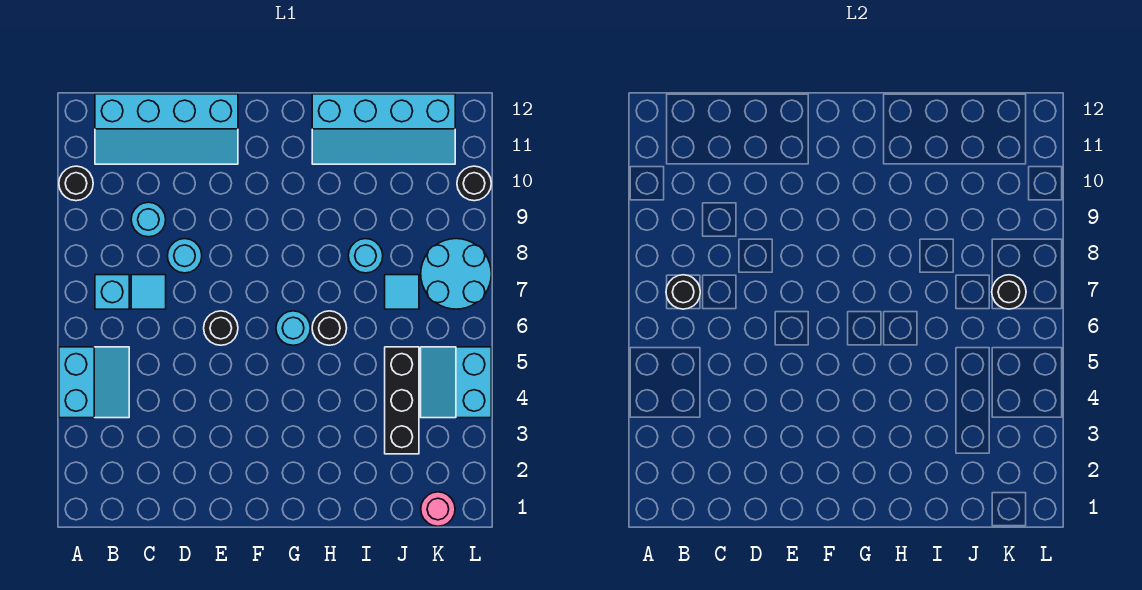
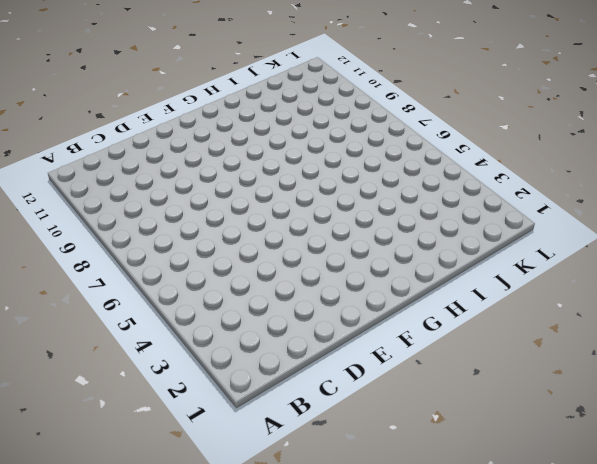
none -> cyan 2x2 slope [59,347,129,418]
none -> black 1x1 round brick [59,166,93,201]
none -> cyan 1x1 brick [95,275,129,309]

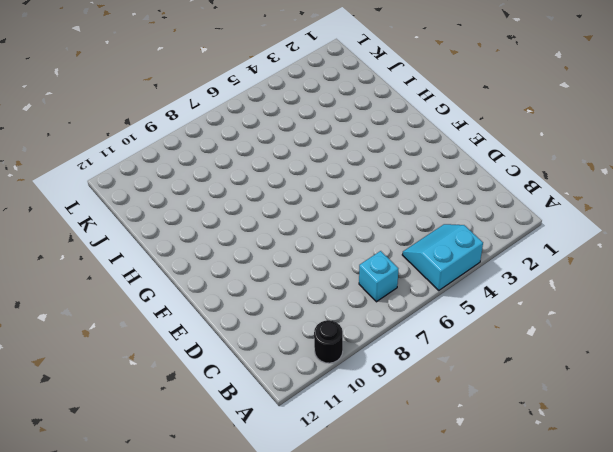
none -> cyan 2x4 slope [95,94,238,164]
none -> cyan 1x1 tile [131,275,166,309]
none -> cyan 1x1 round brick [131,202,166,237]

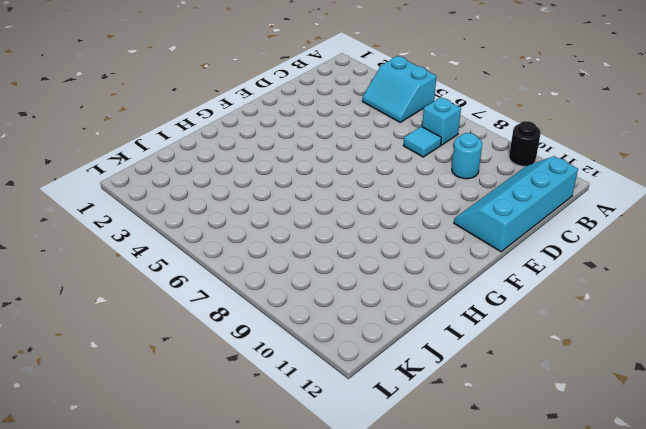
none -> cyan 1x1 round brick [167,239,202,273]
none -> black 1x1 round brick [204,311,238,345]
none -> cyan 1x1 round brick [276,311,310,345]

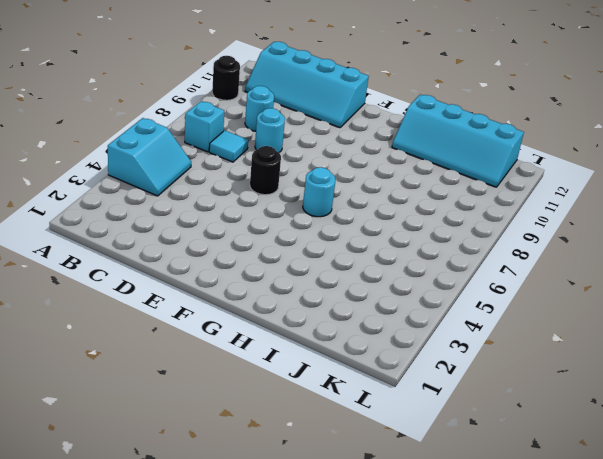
none -> black 1x1 round brick [312,311,347,345]
none -> cyan 1x1 round brick [348,239,383,273]
none -> black 1x3 brick [385,347,419,454]

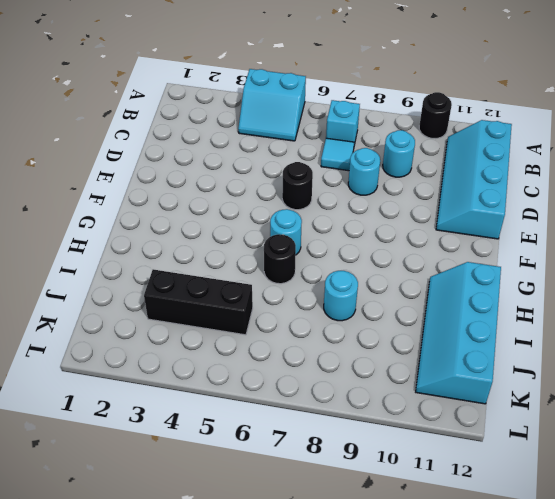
none -> cyan 1x1 tile [385,275,419,309]
none -> pink 1x1 round brick [421,492,455,526]
none -> cyan 2x2 slope [421,347,491,418]

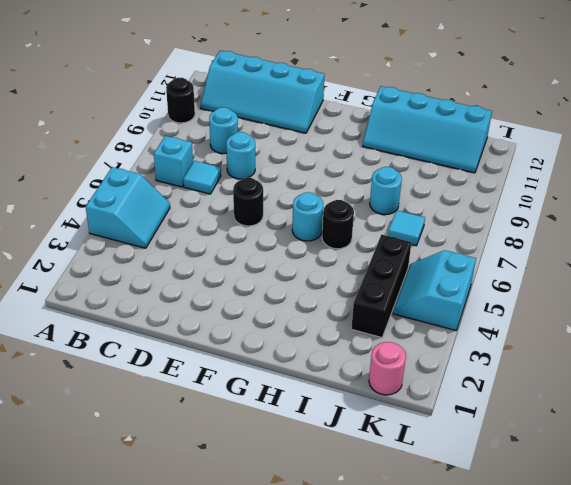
none -> cyan 2x2 round brick [421,239,491,309]
none -> black 1x1 round brick [457,166,491,201]
none -> black 1x1 round brick [666,275,700,309]

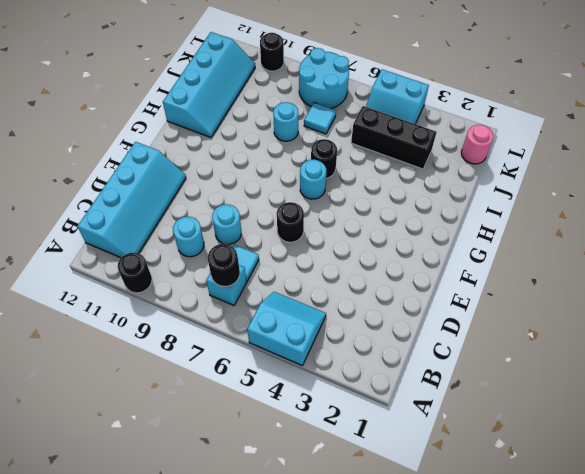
none -> black 1x1 round brick [992,275,1026,309]

